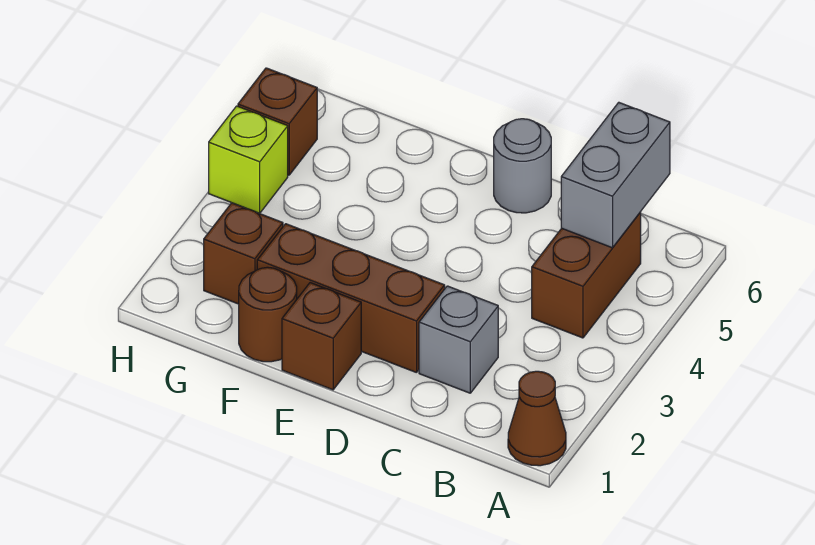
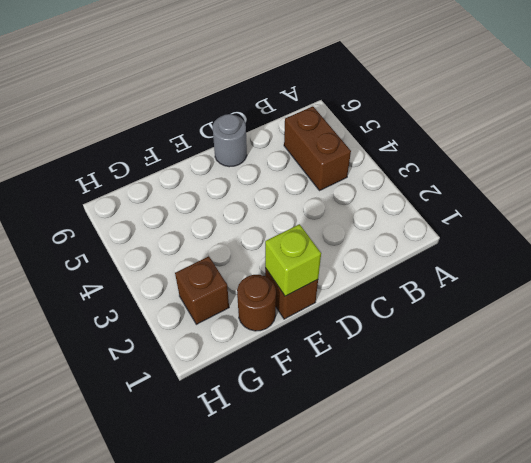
lime 1x1 brick [265,224,321,296] -> lime 1x1 brick moved to [209,106,288,213]
none -> brown 1x1 cone [508,371,566,466]
none -> grey 1x1 brick [419,286,498,393]

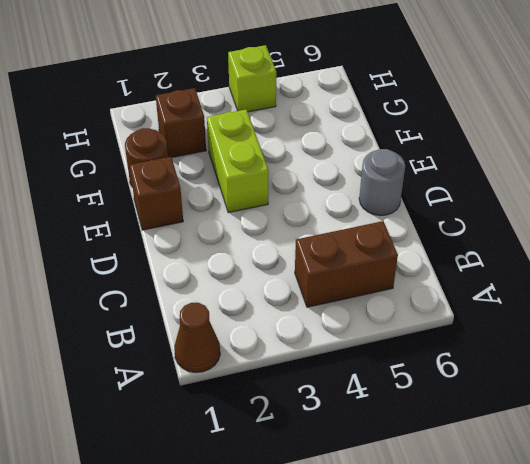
lime 1x2 brick [207,109,269,213] -> none
none -> grey 1x1 brick [419,286,498,393]
none -> brown 1x3 brick [257,224,445,373]

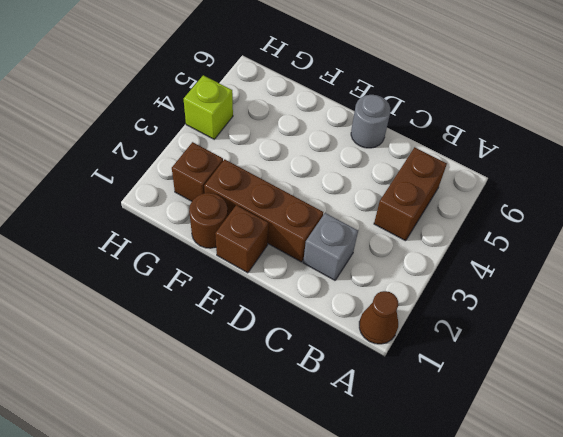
none -> brown 1x1 brick [238,68,317,175]
none -> grey 1x2 brick [561,102,670,248]

